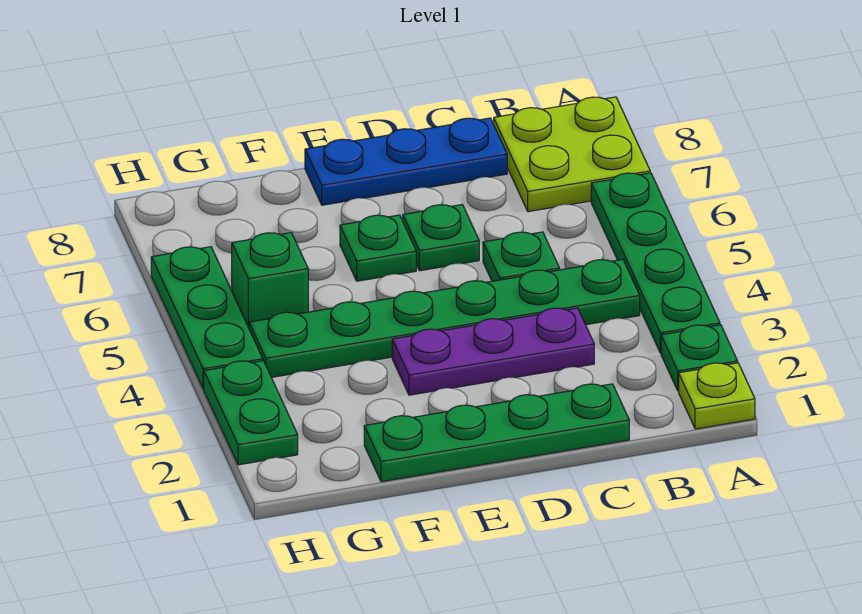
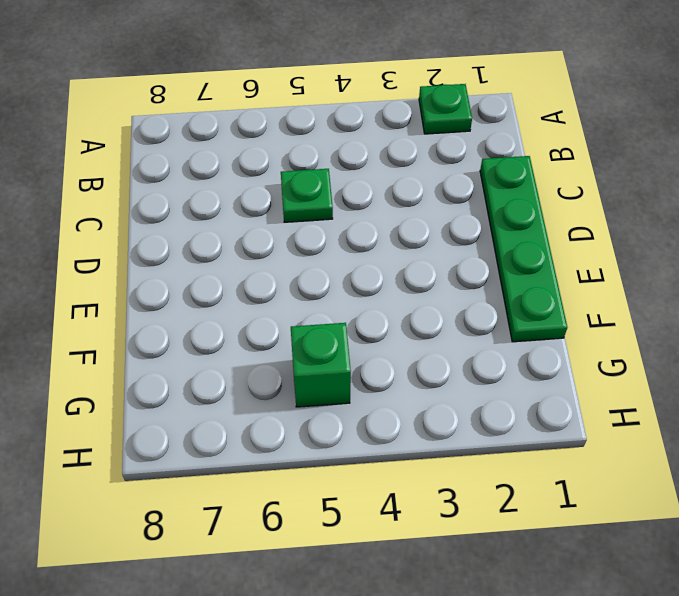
none -> lime 1x1 plate [679,363,755,429]
none -> green 1x4 plate [591,173,720,353]
none -> lime 2x2 plate [494,97,650,212]

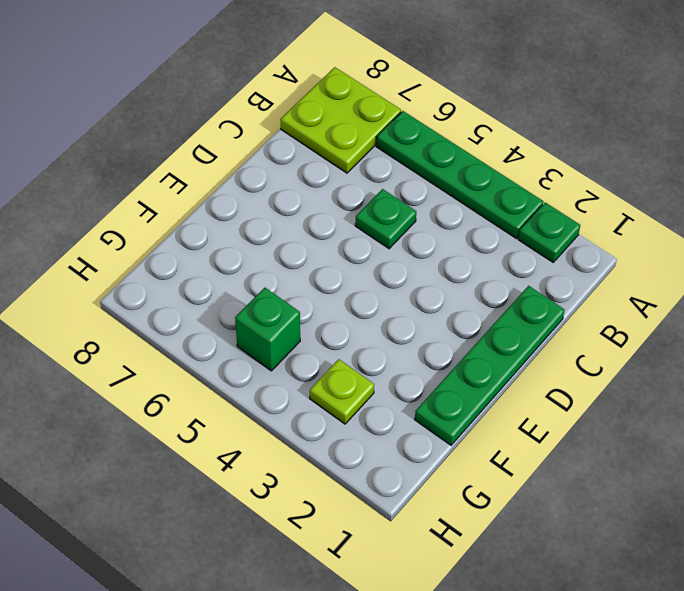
lime 1x1 plate [310,359,374,424] -> lime 1x1 plate moved to [679,363,755,429]
none -> green 1x6 plate [249,259,640,377]
none -> purple 1x3 plate [392,308,594,395]
none -> blue 1x3 plate [305,118,507,205]

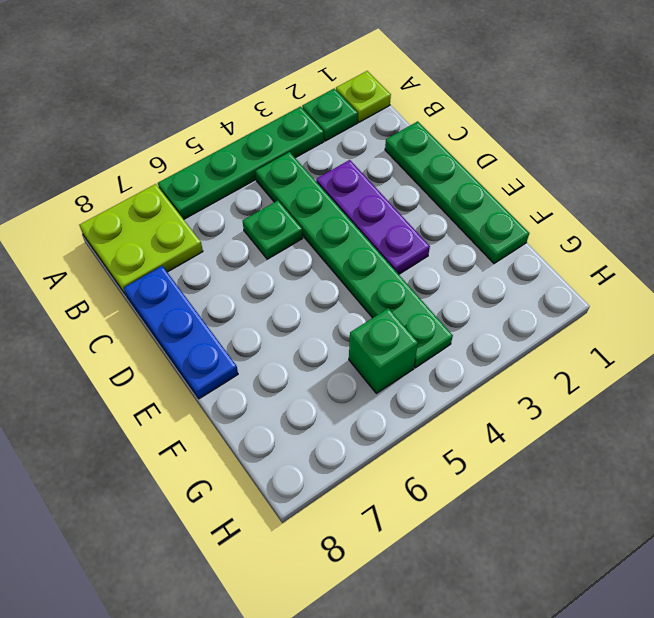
none -> green 1x1 plate [403,205,479,271]
none -> green 1x1 plate [340,215,416,281]
none -> green 1x2 plate [204,361,298,465]

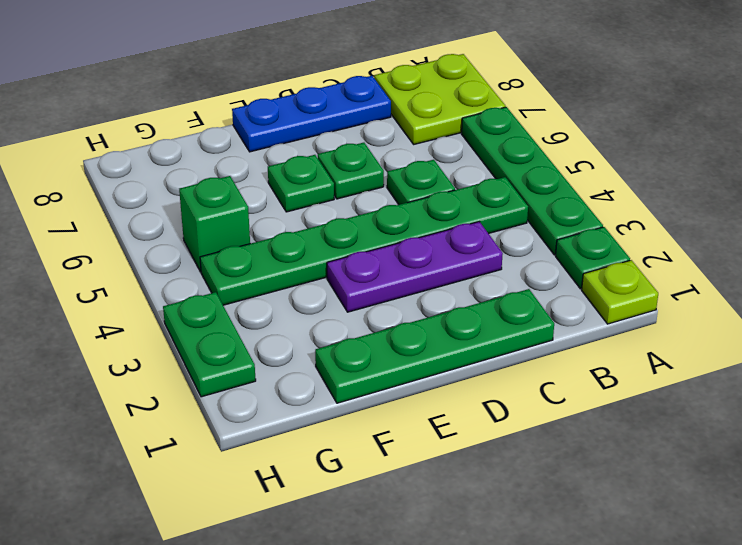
none -> green 1x3 plate [151,247,263,389]

